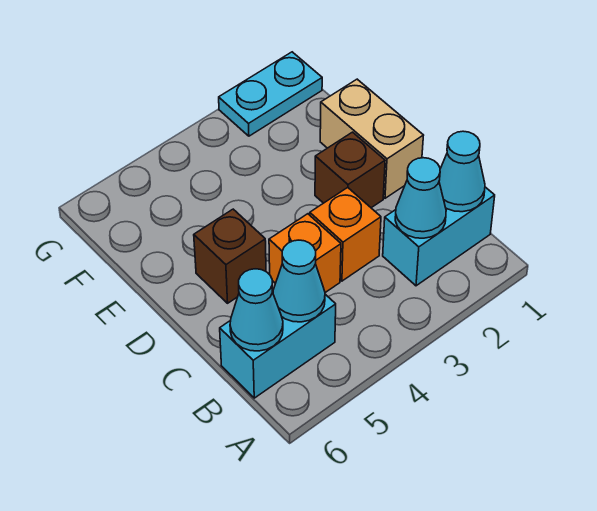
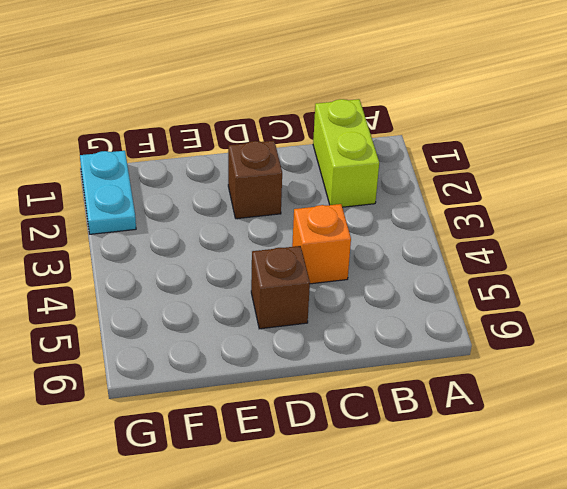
lime 1x2 brick [313,99,379,207] -> cyan 1x2 brick [383,187,495,286]
none -> cyan 1x2 brick [220,294,336,398]
none -> orange 1x1 brick [310,188,381,281]
none -> tan 1x2 brick [320,79,424,198]

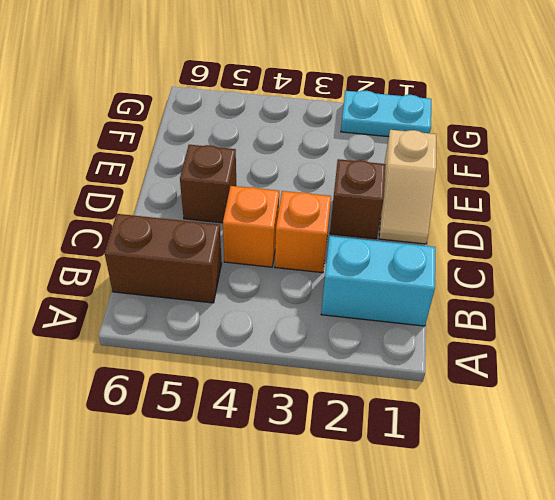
brown 1x2 brick [105,214,222,303] -> cyan 1x2 brick [220,294,336,398]
tan 1x2 slope [379,130,436,244] -> tan 1x2 brick [320,79,424,198]
none -> cyan 1x1 cone [439,131,485,212]
none -> cyan 1x1 cone [395,158,446,238]
none -> cyan 1x1 cone [273,240,325,322]

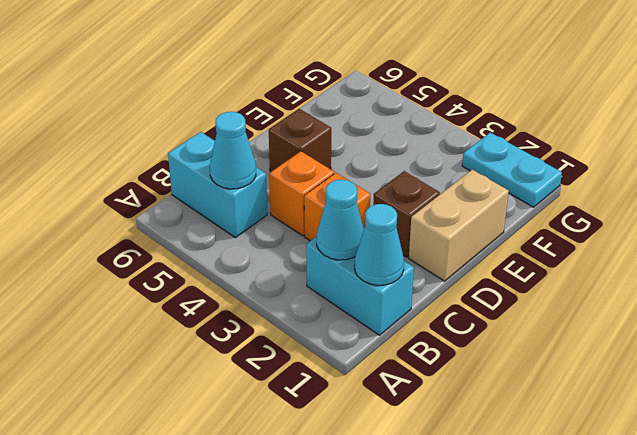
none -> cyan 1x1 cone [230,269,283,351]

